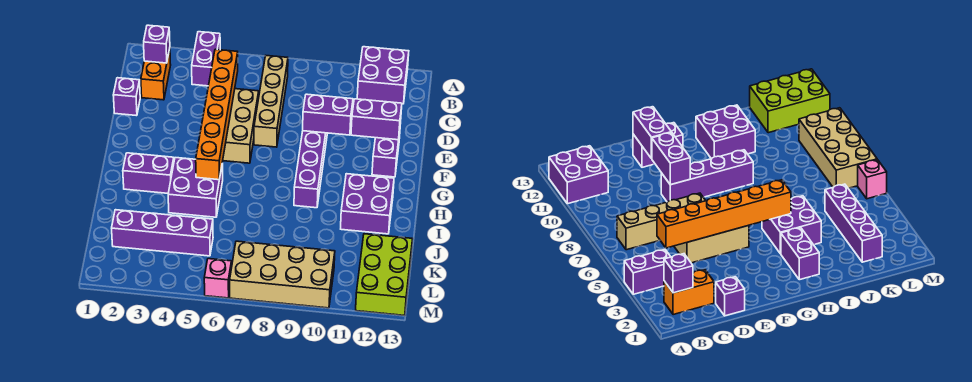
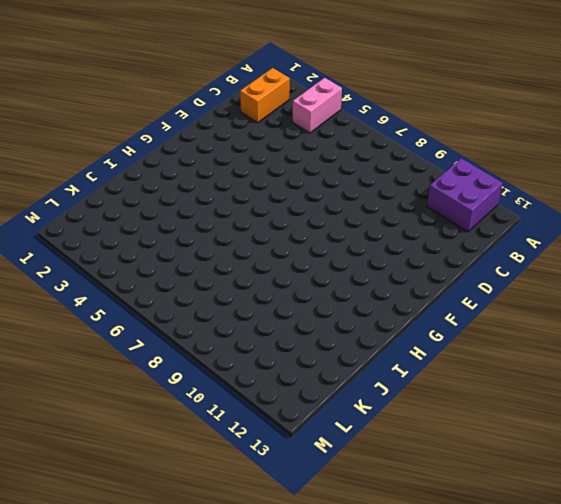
pink 1x2 brick [293,78,342,133] -> purple 1x2 brick [192,32,220,86]
none -> tan 1x4 brick [254,56,288,147]
none -> purple 1x1 brick [113,78,140,116]
none -> tan 2x3 brick [223,89,259,163]

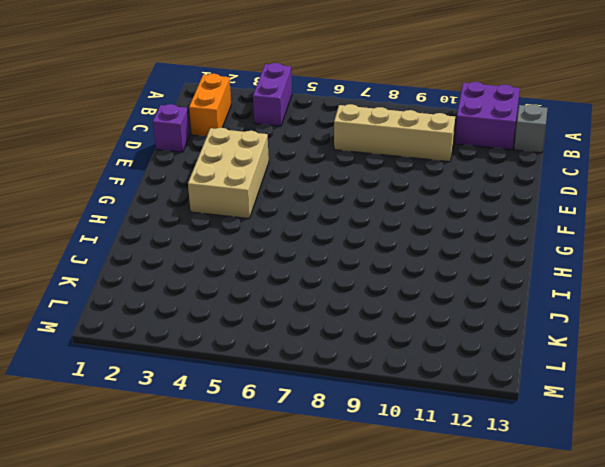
grey 1x1 brick [514,104,548,153] -> none
tan 1x4 brick [334,104,455,162] -> tan 1x4 brick turned to [254,56,288,147]
tan 2x3 brick [188,128,269,219] -> tan 2x3 brick moved to [223,89,259,163]
none -> purple 1x4 brick [294,131,327,208]
none -> purple 1x2 brick [372,132,400,177]
none -> purple 1x2 brick [123,153,174,193]

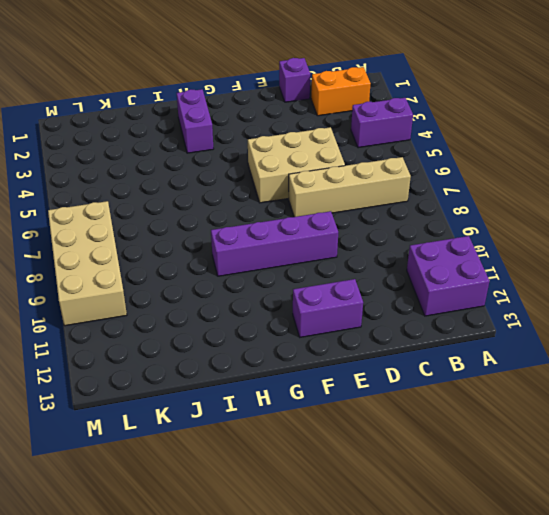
none -> purple 2x2 brick [168,158,223,217]
none -> purple 2x2 brick [341,174,394,234]
none -> purple 1x4 brick [112,210,213,256]

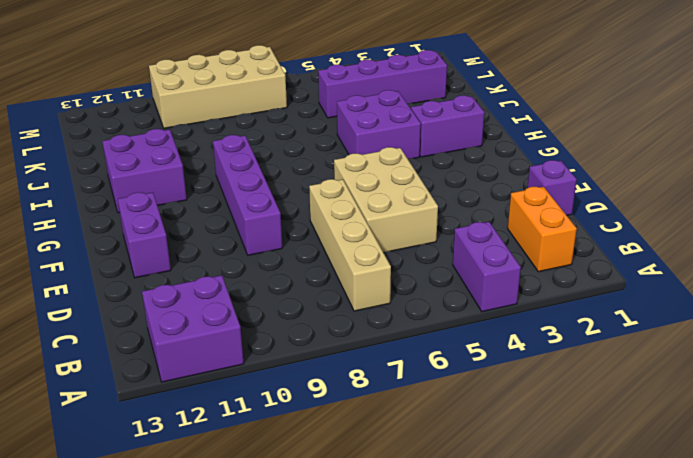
none -> lime 2x3 brick [356,234,412,316]
none -> pink 1x1 brick [204,259,232,298]
none -> purple 1x1 brick [144,25,170,63]

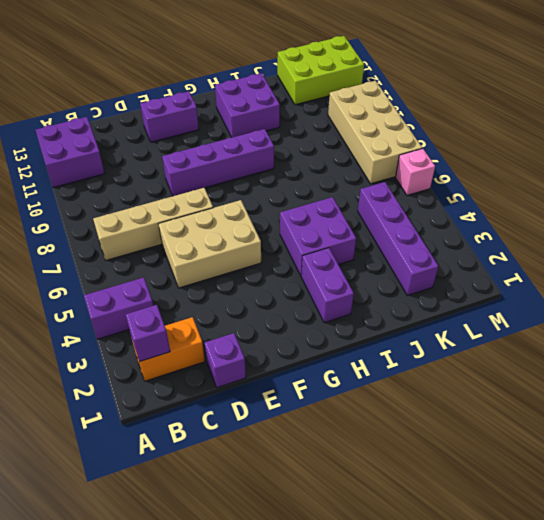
none -> orange 1x6 brick [196,49,238,180]
none -> purple 1x2 brick [303,94,353,135]
none -> purple 1x2 brick [351,99,402,140]

